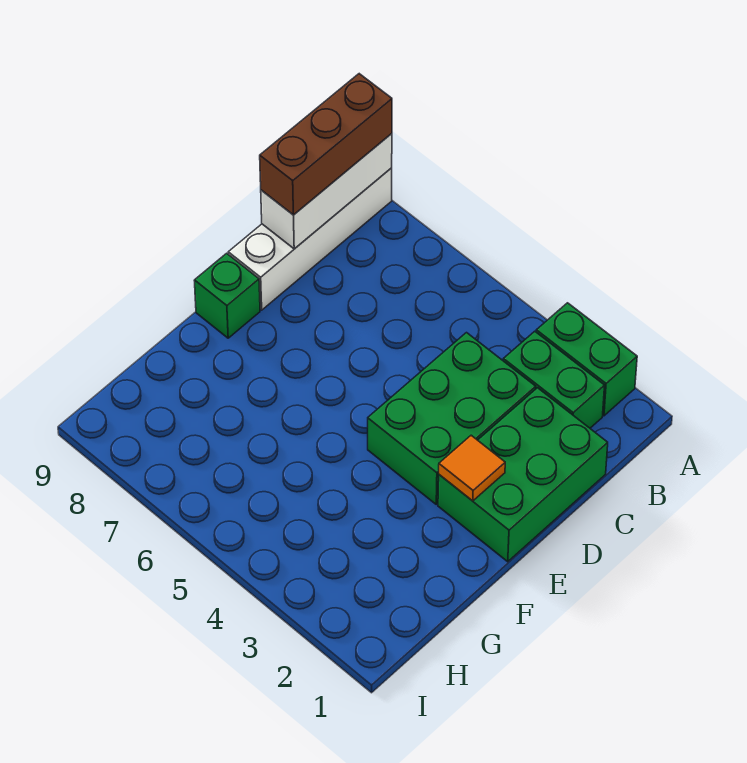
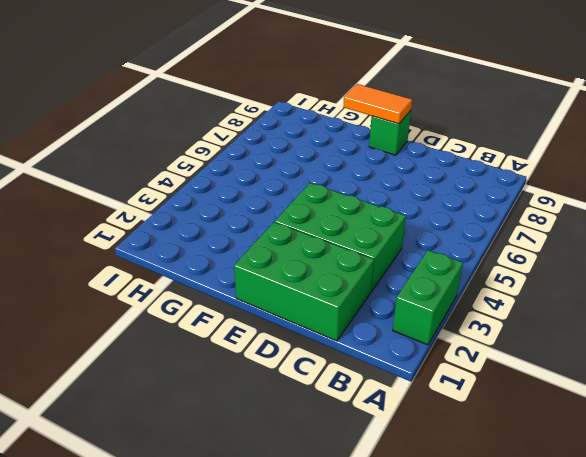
orange 1x2 tile [343,84,412,124] -> none
none -> white 1x4 brick [228,168,392,310]
none -> green 1x2 brick [503,331,605,428]

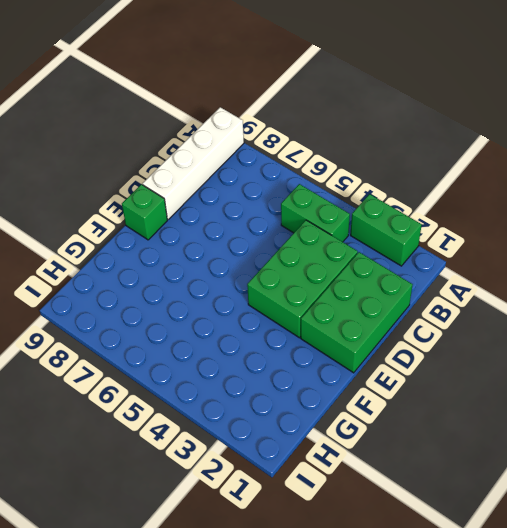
green 1x2 brick [281,184,350,242] -> green 1x2 brick moved to [503,331,605,428]
none -> white 1x3 brick [261,134,392,249]
none -> orange 1x1 tile [439,435,505,501]

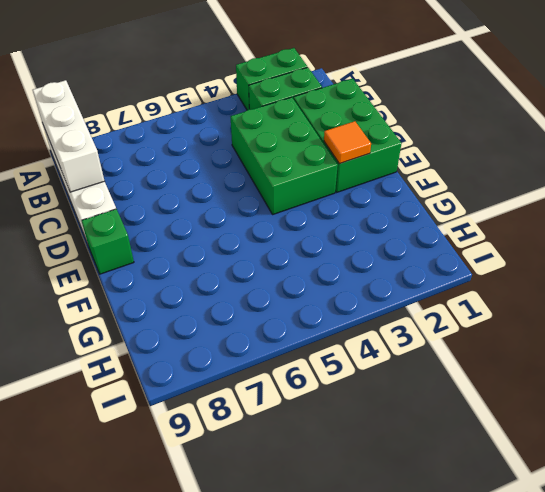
none -> brown 1x3 brick [260,74,392,215]

